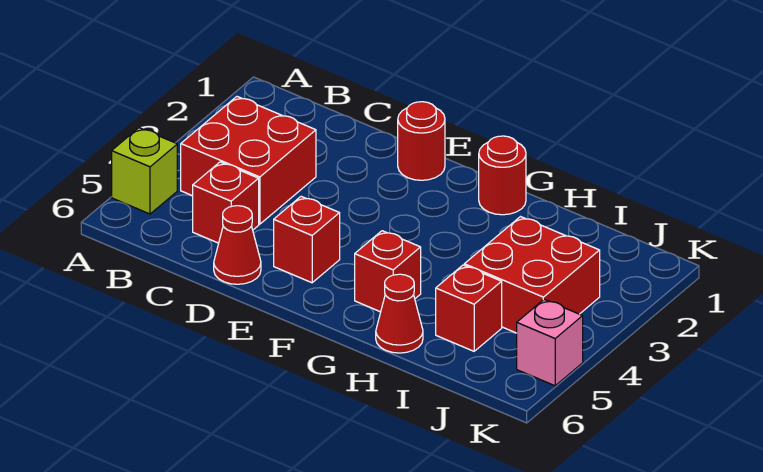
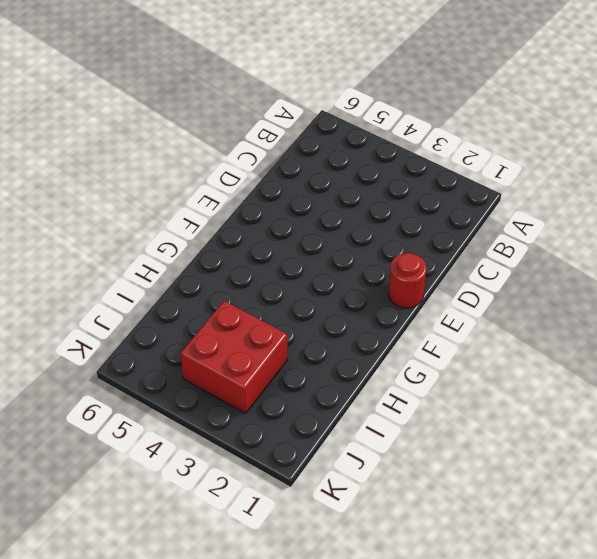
none -> lime 1x1 brick [112,128,177,214]
none -> red 2x2 brick [181,97,316,224]
none -> red 1x1 brick [193,162,259,243]

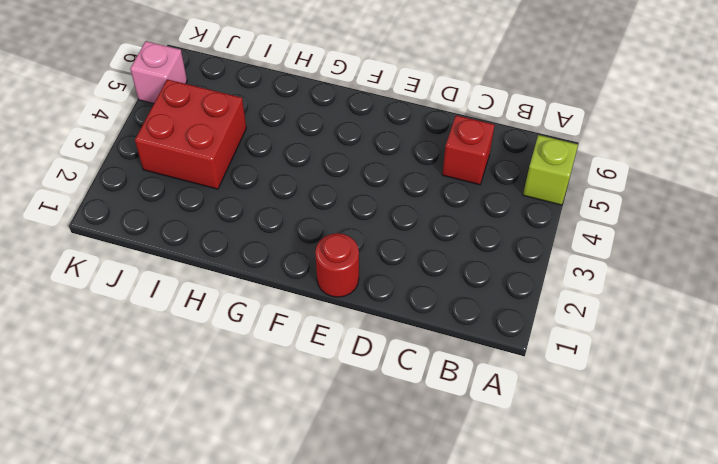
none -> red 2x2 brick [181,97,316,224]
none -> red 1x1 cone [214,206,261,284]
none -> red 1x1 brick [274,196,340,283]

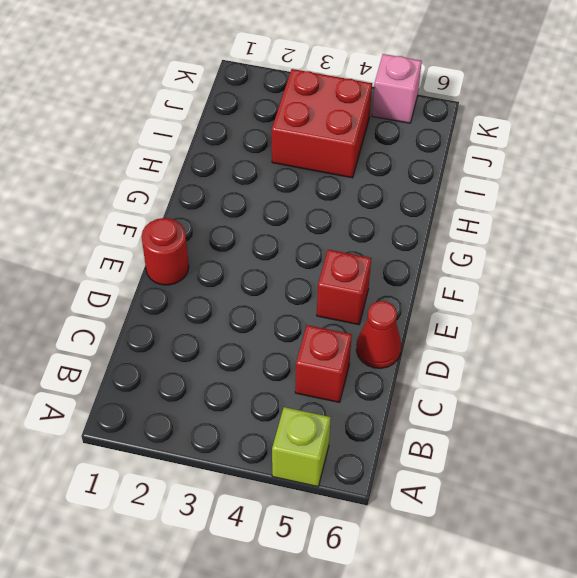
none -> red 2x2 brick [181,97,316,224]
none -> red 1x1 round brick [479,136,526,215]
none -> red 1x1 brick [355,231,421,312]

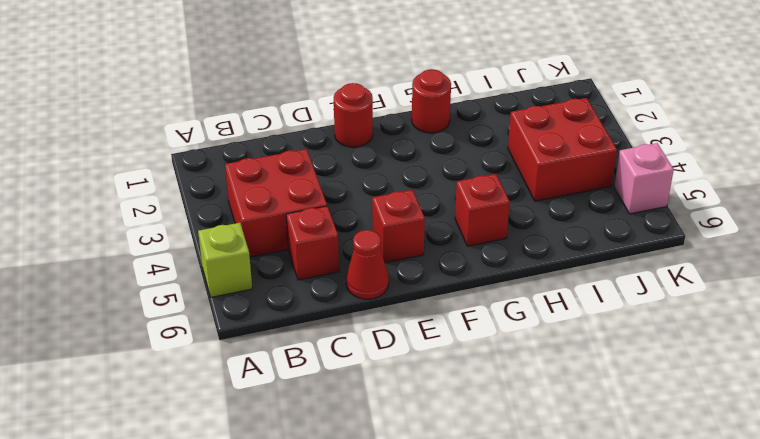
none -> red 1x1 cone [376,274,423,353]
none -> red 1x1 brick [436,265,502,351]

